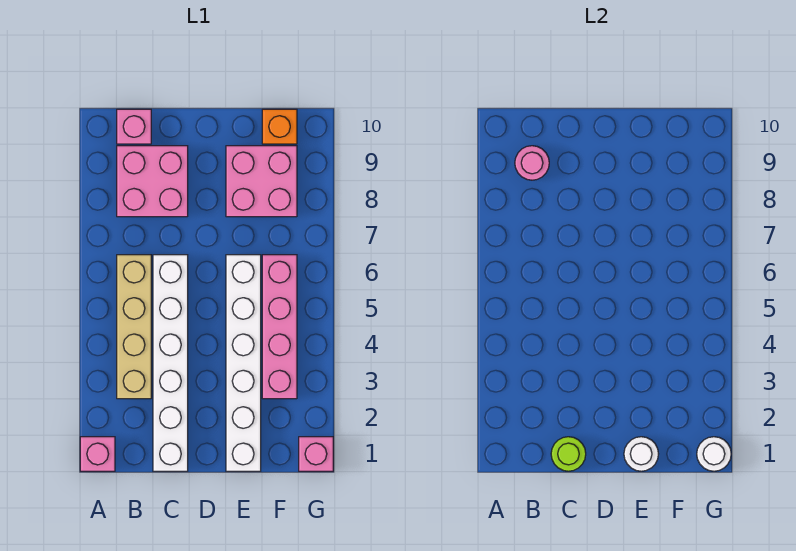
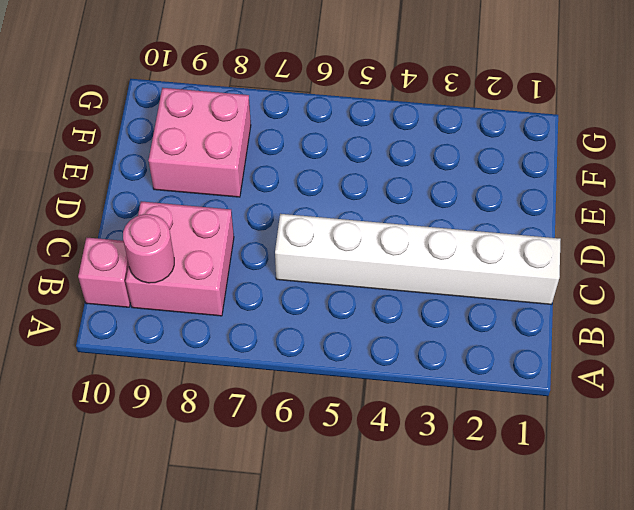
none -> pink 1x1 brick [80,437,115,471]
none -> tan 1x4 brick [117,255,151,399]
none -> white 1x6 brick [226,255,261,471]

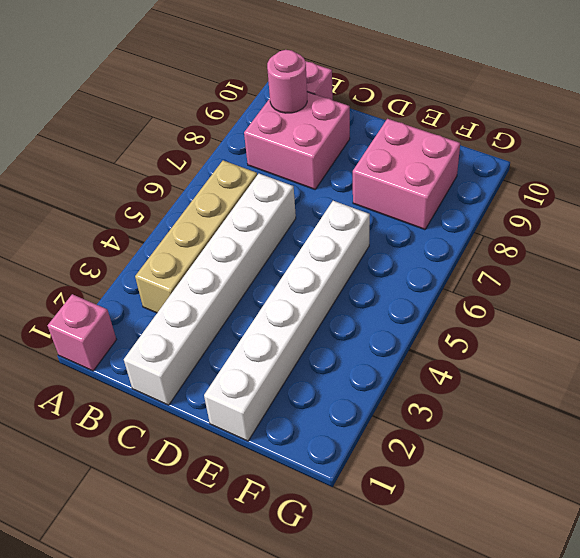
none -> pink 1x4 brick [262,255,297,399]
none -> orange 1x1 brick [262,109,297,144]
none -> pink 1x1 brick [299,437,333,471]

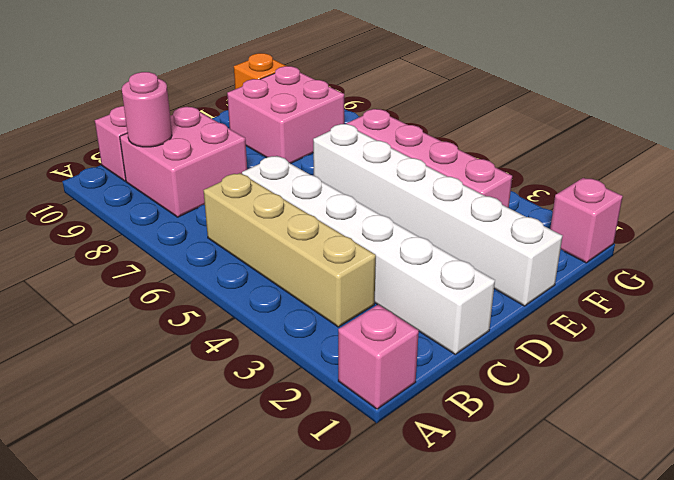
none -> lime 1x1 round brick [551,437,586,471]
none -> white 1x1 round brick [624,437,658,471]
none -> white 1x1 round brick [697,437,731,471]

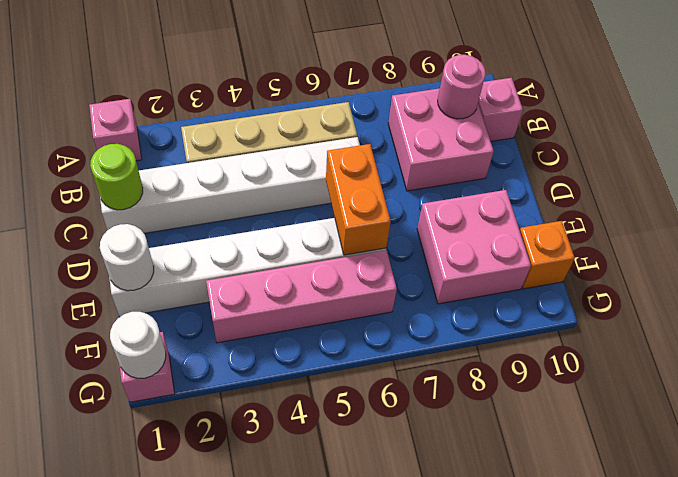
orange 1x2 brick [326,144,391,255] -> none

